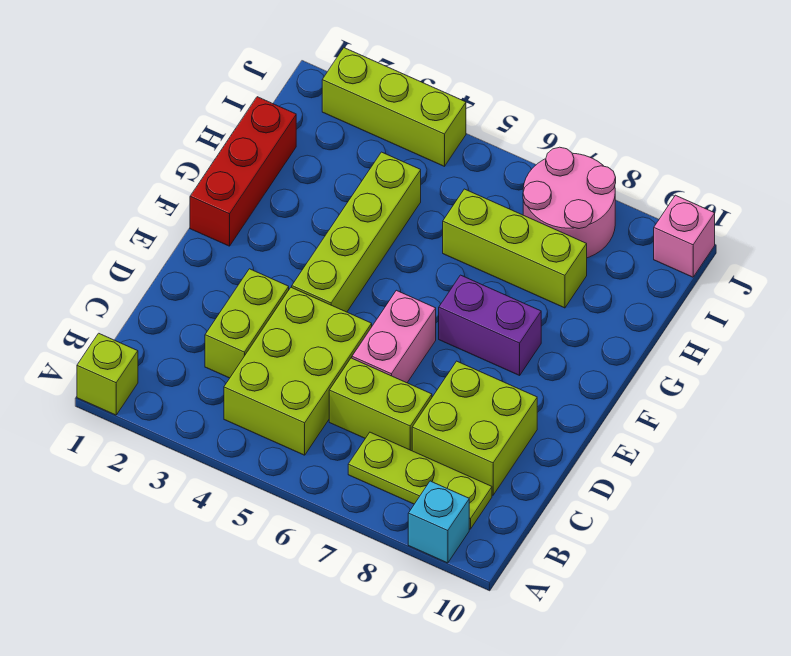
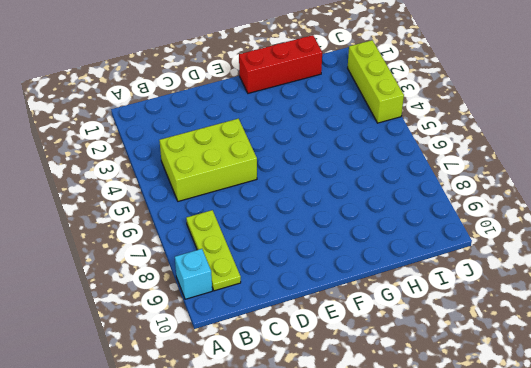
none -> lime 1x1 brick [77,333,138,415]
none -> lime 1x2 brick [205,269,289,378]
none -> lime 1x2 brick [329,358,432,451]

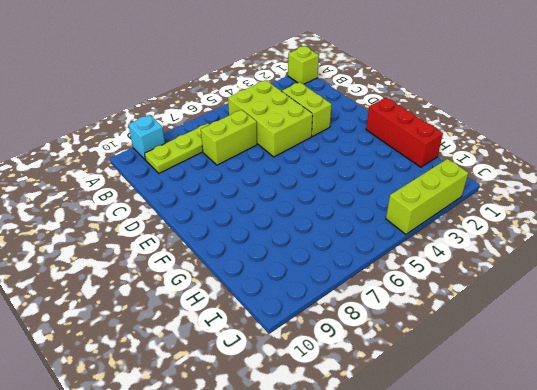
none -> lime 2x2 brick [412,361,537,495]
none -> pink 1x2 brick [352,290,436,383]
none -> lime 1x4 brick [292,152,421,312]

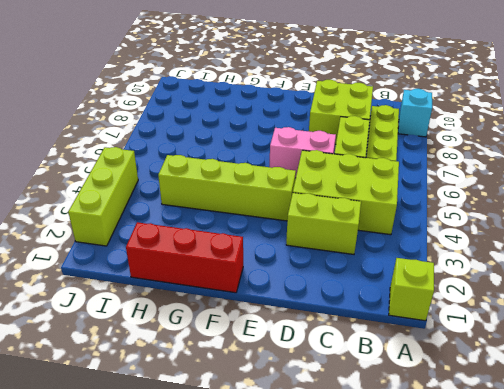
none -> purple 1x2 brick [439,275,541,375]
none -> lime 1x3 brick [443,189,587,308]
none -> pink 2x2 round brick [523,147,616,258]

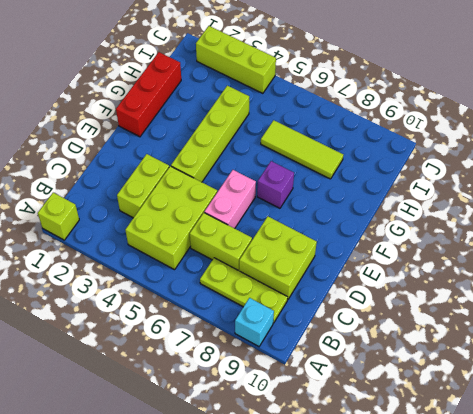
purple 1x1 brick [257,161,294,208] -> purple 1x2 brick [439,275,541,375]
lime 1x3 tile [261,120,343,179] -> lime 1x3 brick [443,189,587,308]
none -> pink 2x2 round brick [523,147,616,258]
none -> pink 1x1 brick [654,195,715,277]

